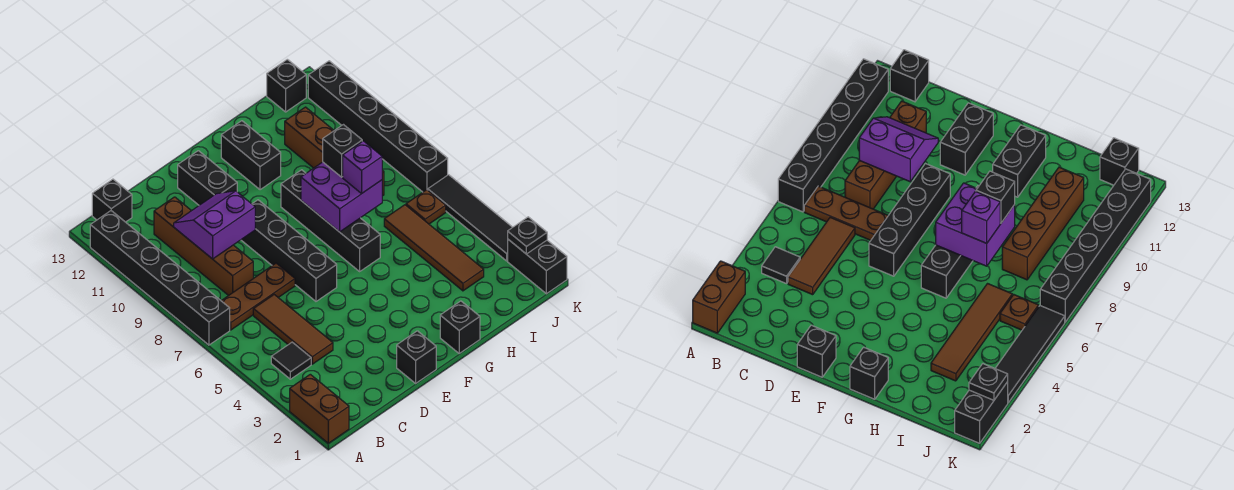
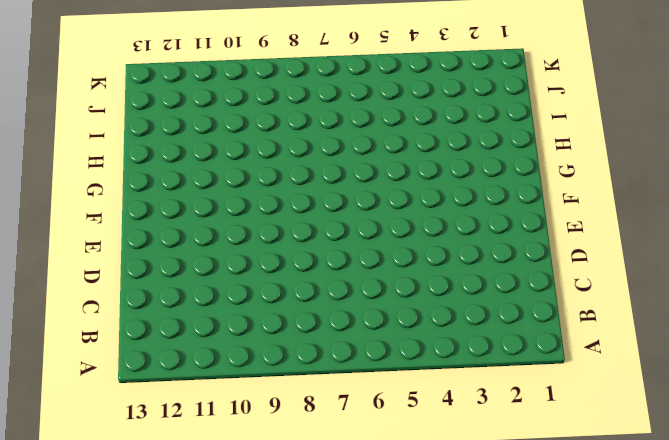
none -> brown 1x2 brick [290,374,349,443]
none -> black 1x6 brick [90,211,230,345]
none -> black 1x1 tile [271,342,311,379]

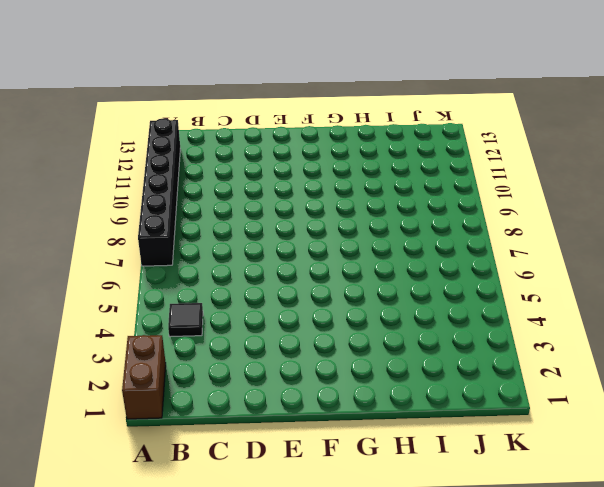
none -> brown 1x3 plate [221,263,295,330]
none -> black 1x1 brick [92,179,132,222]
none -> brown 1x3 tile [253,295,333,364]

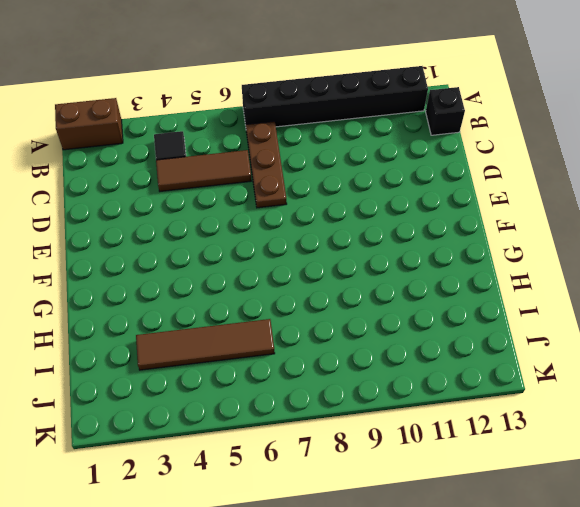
none -> brown 1x4 brick [154,197,253,296]
none -> black 1x1 brick [397,331,436,383]
none -> black 1x4 brick [241,200,337,301]

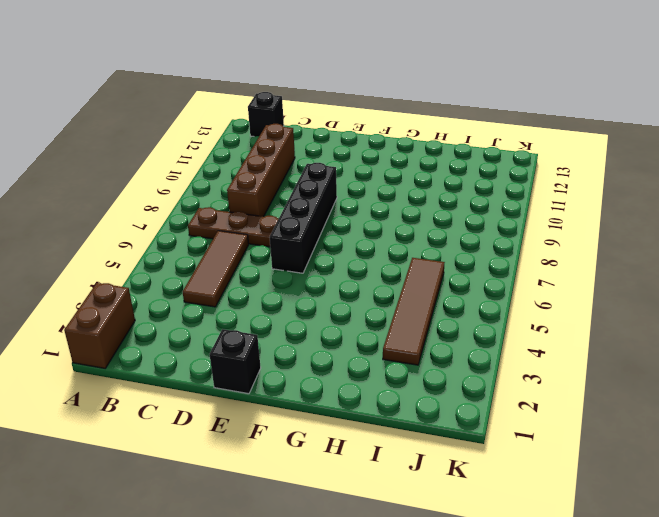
none -> black 1x6 brick [90,211,230,345]
none -> black 1x1 tile [271,342,311,379]
none -> black 1x2 brick [178,151,237,205]

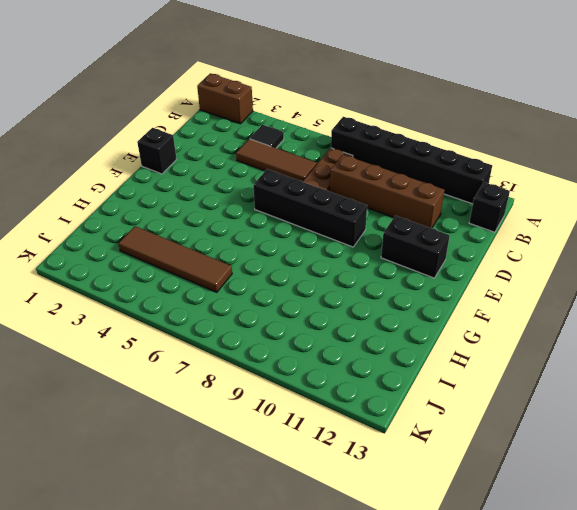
none -> black 1x1 brick [440,301,480,353]
none -> black 1x4 brick [281,170,380,271]
none -> black 1x2 brick [221,121,281,190]

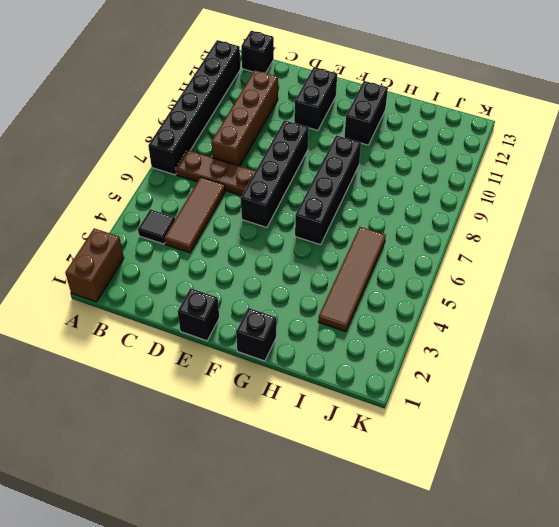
none -> brown 1x4 brick [285,107,384,196]
none -> brown 1x1 plate [406,190,446,224]
none -> black 1x1 brick [267,59,306,112]

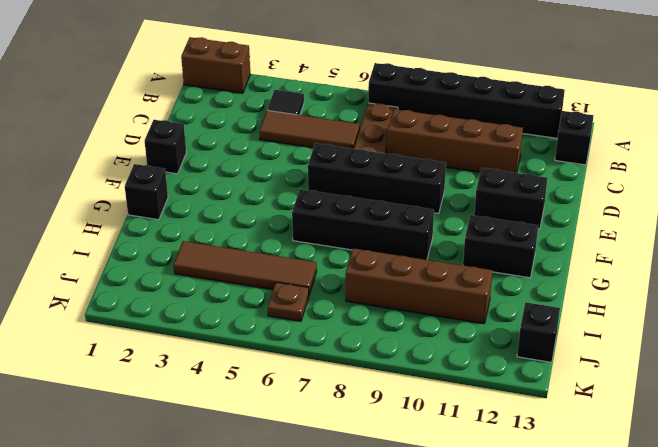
none -> black 1x2 brick [508,239,567,294]
none -> black 1x4 tile [428,175,513,261]
none -> black 1x6 brick [308,61,448,192]

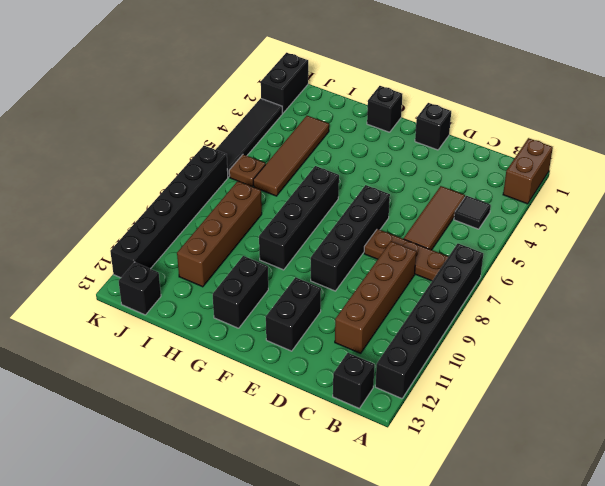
none -> purple 2x2 slope [174,191,255,259]
none -> purple 2x2 brick [301,162,382,232]
none -> black 1x1 plate [508,217,547,254]

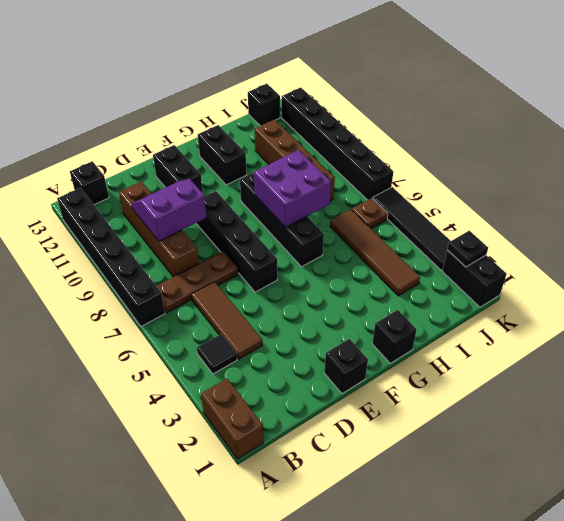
none -> purple 1x1 brick [343,141,382,194]
none -> black 1x1 brick [323,125,362,177]

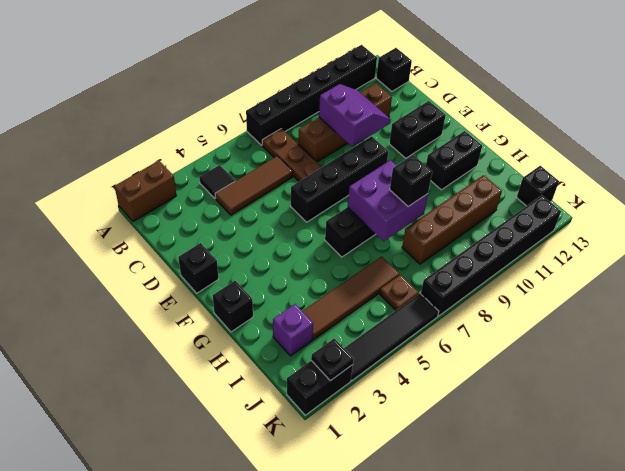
purple 1x1 brick [273,304,313,356] -> purple 1x1 brick moved to [343,141,382,194]

